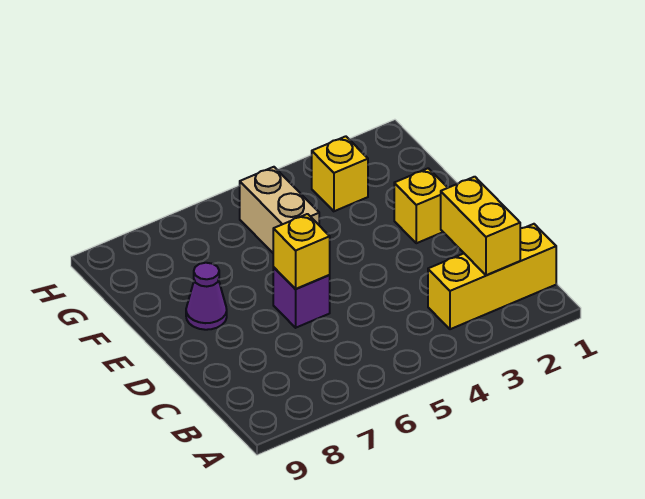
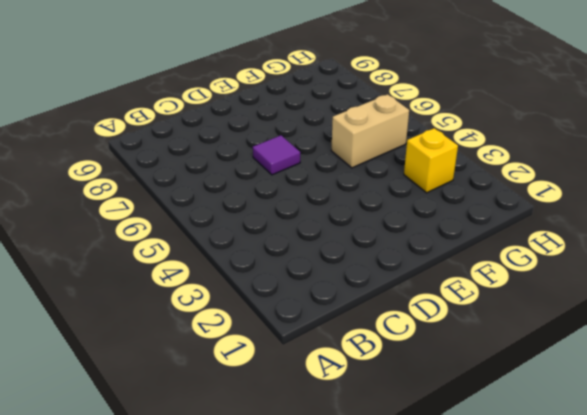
purple 1x1 tile [253,135,300,175] -> purple 1x1 brick [273,267,330,328]
none -> yellow 1x3 brick [428,224,556,329]
none -> yellow 1x1 brick [394,168,447,243]

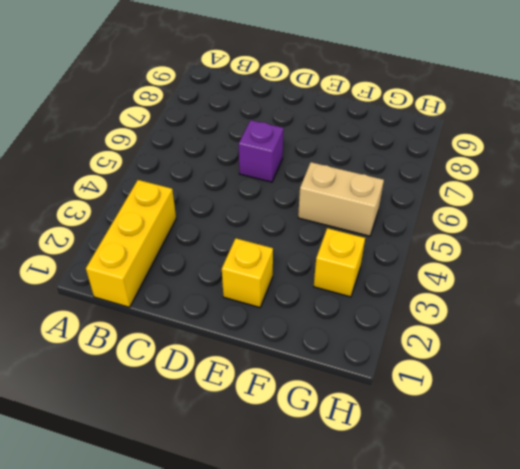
none -> purple 1x1 cone [186,263,227,330]
none -> yellow 1x2 brick [441,177,520,275]

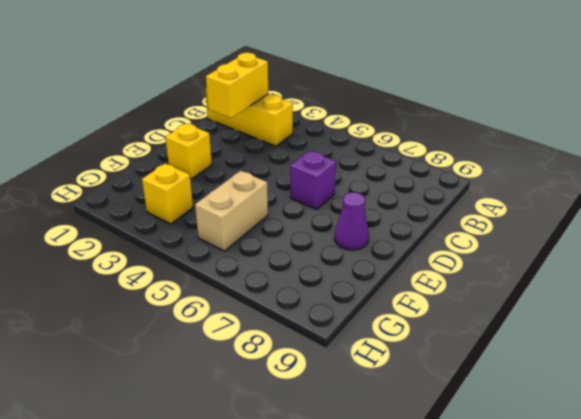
none -> yellow 1x1 brick [273,214,330,289]

